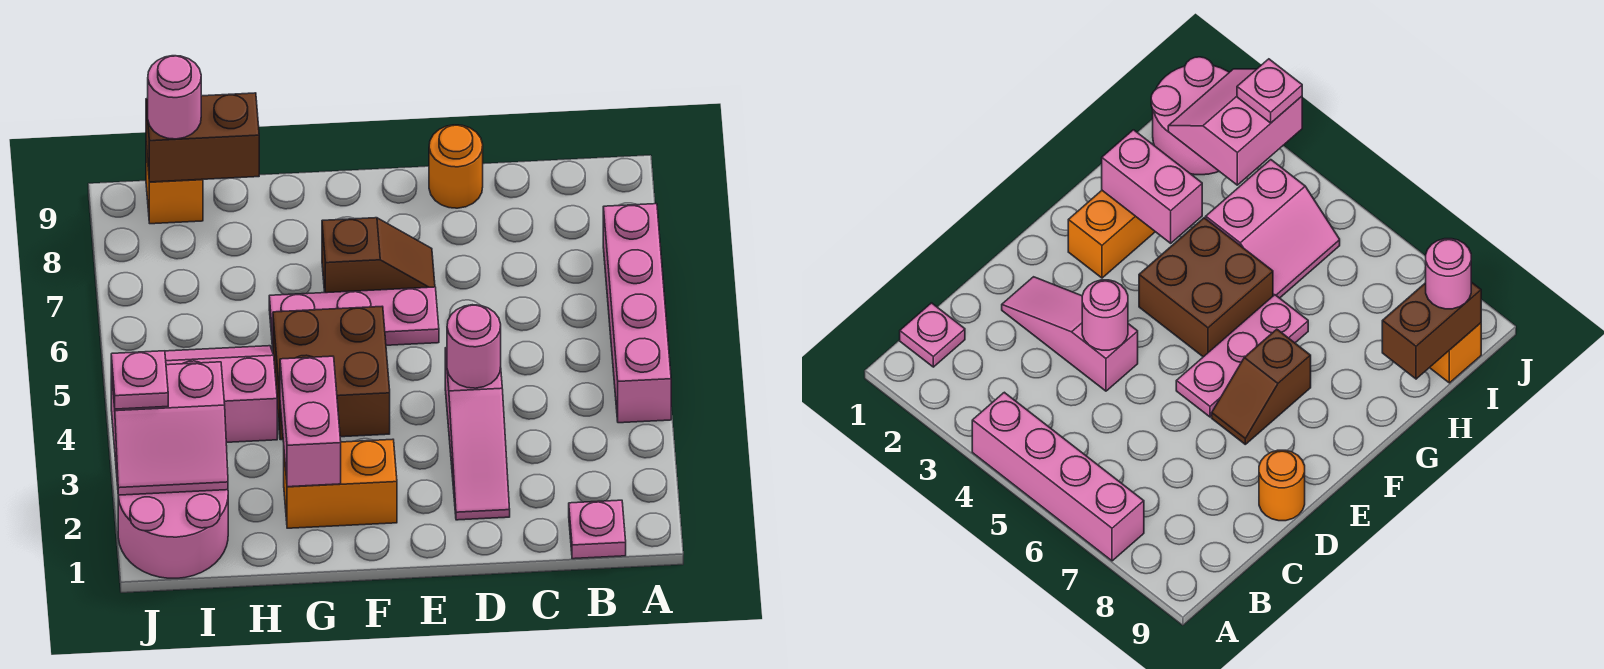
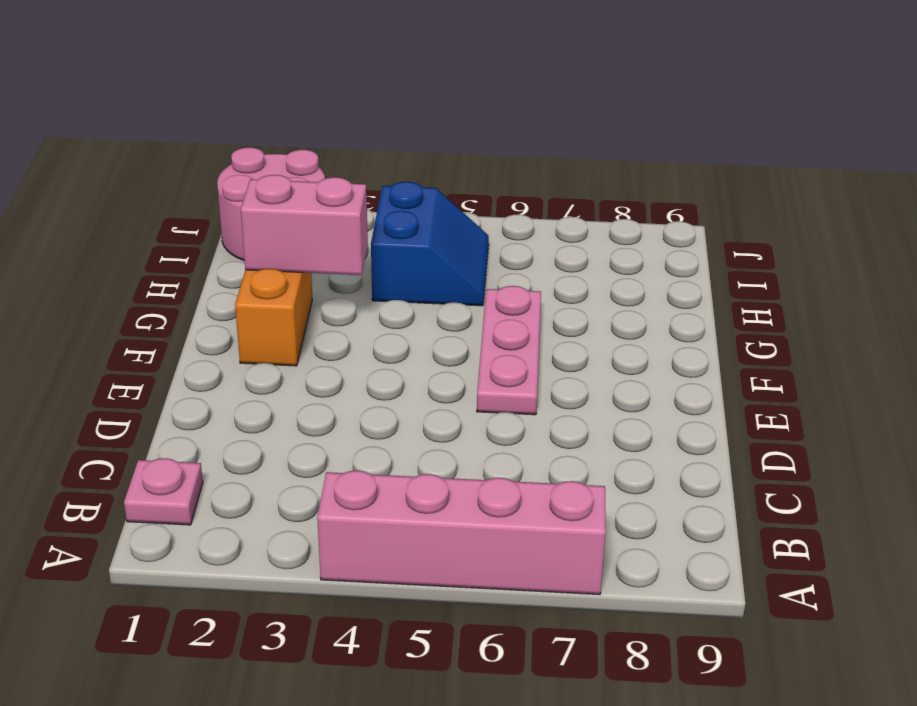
blue 2x2 slope [371,182,489,306] -> pink 2x2 slope [165,346,277,442]
none -> pink 1x3 slope [445,348,510,520]
none -> orange 1x1 round brick [429,125,483,208]
none -> brown 1x2 slope [322,218,435,293]

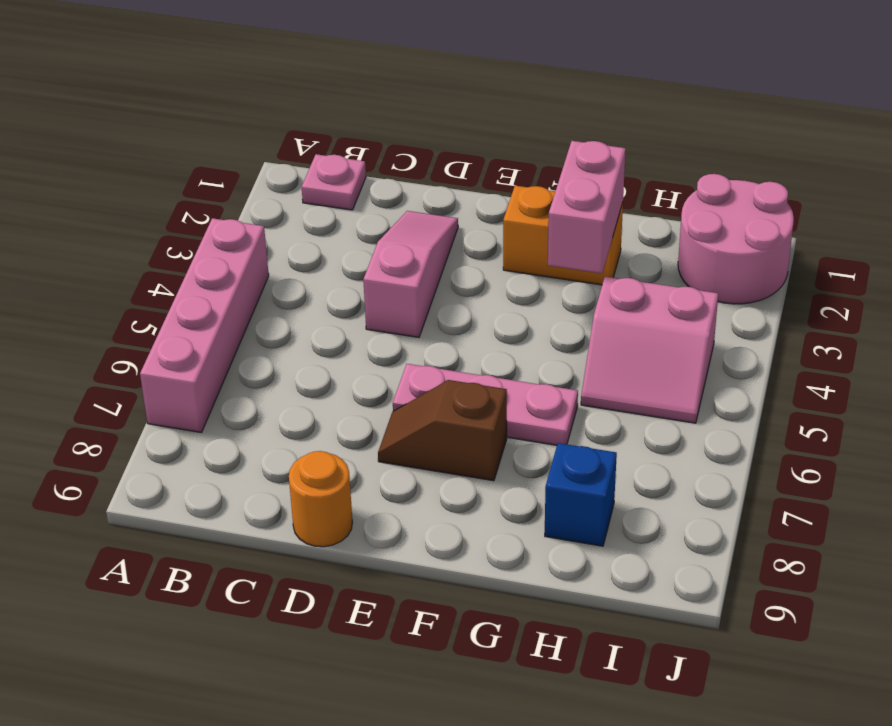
blue 1x1 brick [545,443,617,546] -> none
none -> brown 2x2 brick [273,307,390,440]
none -> orange 1x1 brick [146,146,203,224]
none -> pink 1x1 round brick [447,305,501,388]

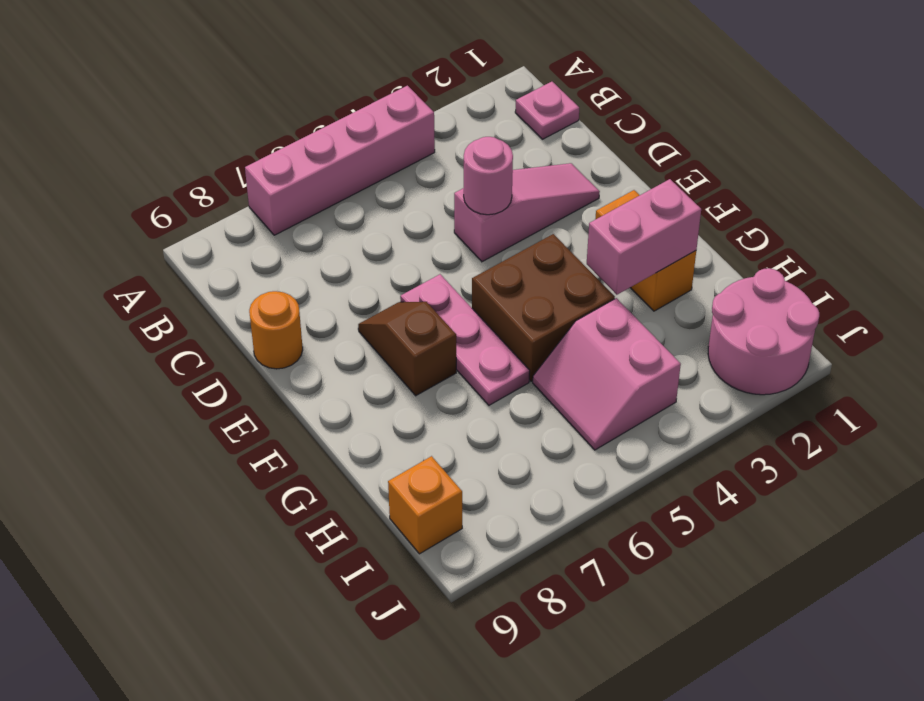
none -> brown 1x2 brick [146,93,259,182]
none -> pink 2x2 slope [111,362,228,495]
none -> pink 1x1 round brick [148,56,201,139]

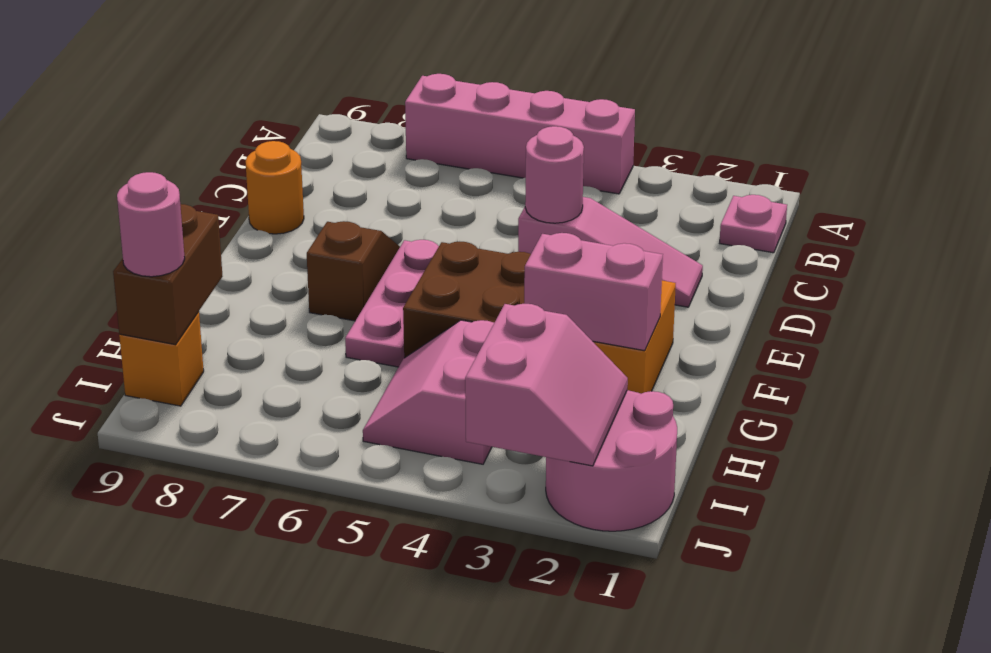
none -> pink 1x1 plate [111,351,168,409]

